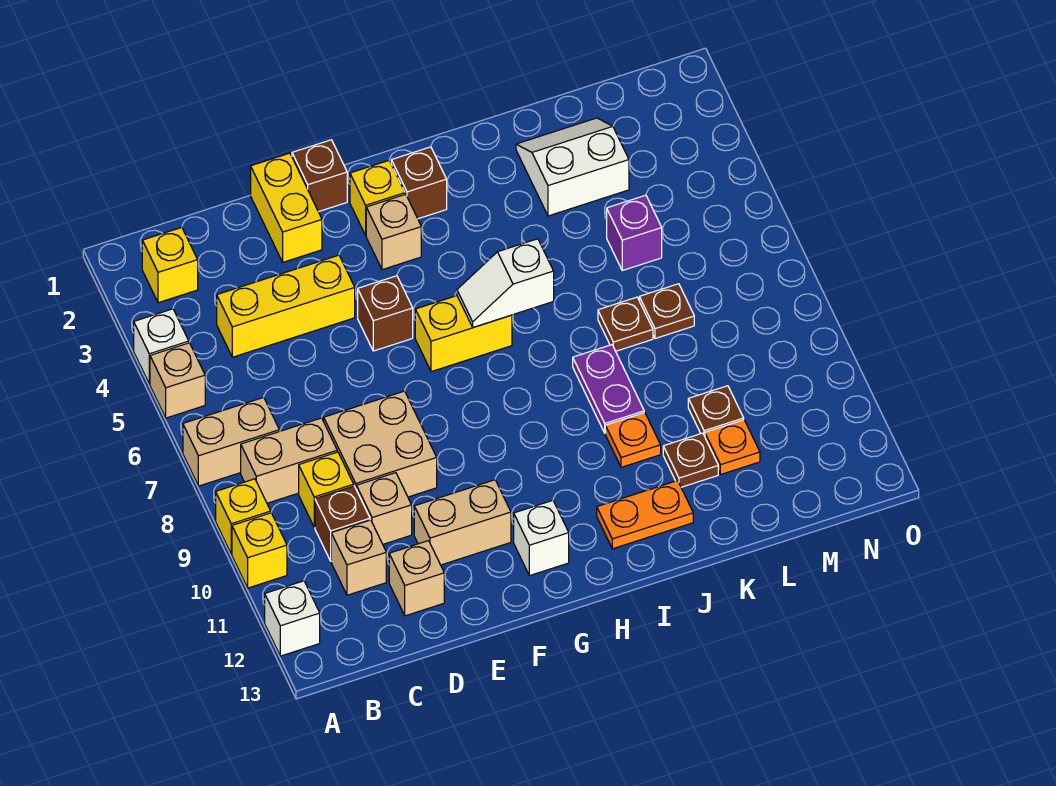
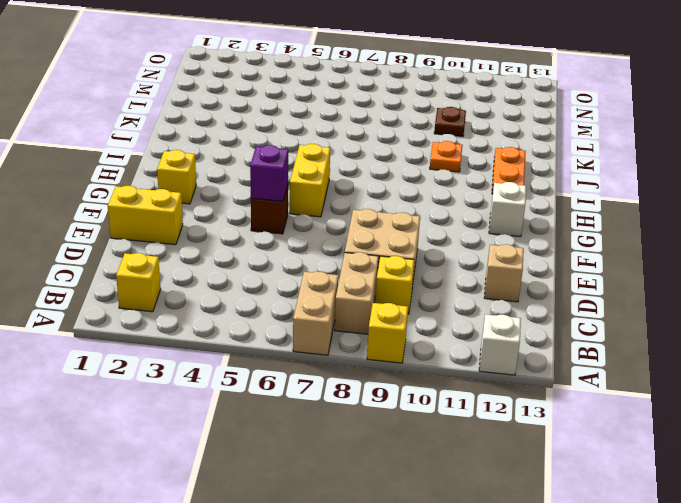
purple 1x1 brick [250,145,288,201] -> purple 1x1 brick moved to [607,195,662,270]
none -> white 1x1 brick [134,309,189,384]
none -> tan 1x1 brick [150,343,205,418]
none -> yellow 1x1 brick [232,513,287,588]
none -> yellow 1x3 brick [217,255,355,357]

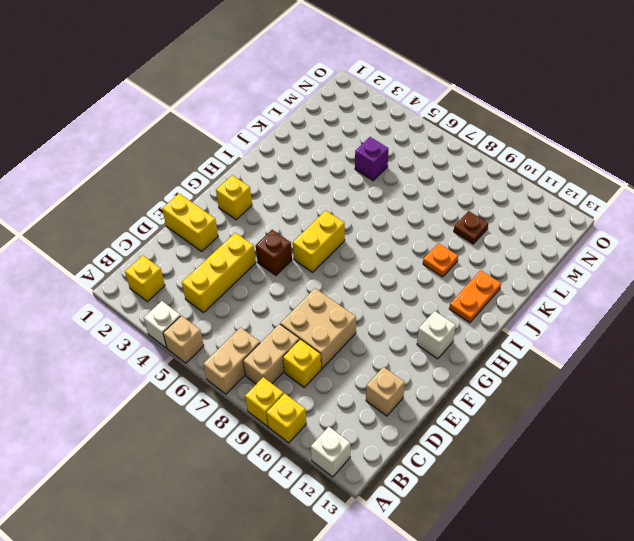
none -> brown 1x1 brick [315,486,370,561]
none -> tan 1x1 brick [331,520,386,595]
none -> tan 1x1 brick [356,473,412,544]
none -> tan 1x2 brick [414,480,511,565]

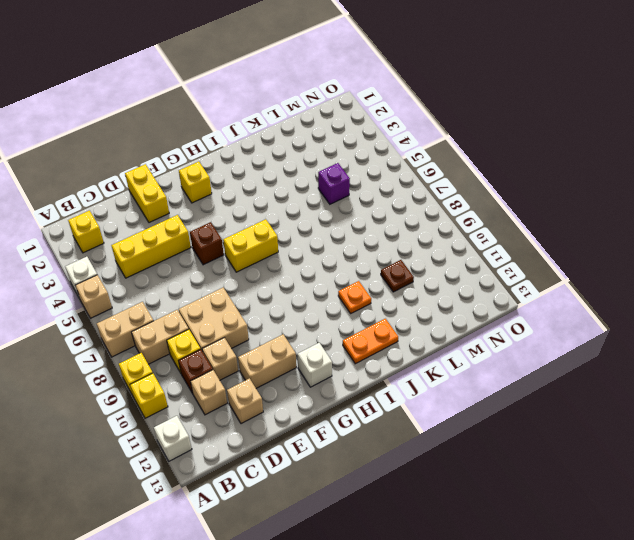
none -> brown 1x1 brick [292,140,347,212]
none -> tan 1x1 brick [366,194,421,270]
none -> brown 1x1 brick [391,147,447,219]
none -> purple 1x2 plate [573,345,644,433]

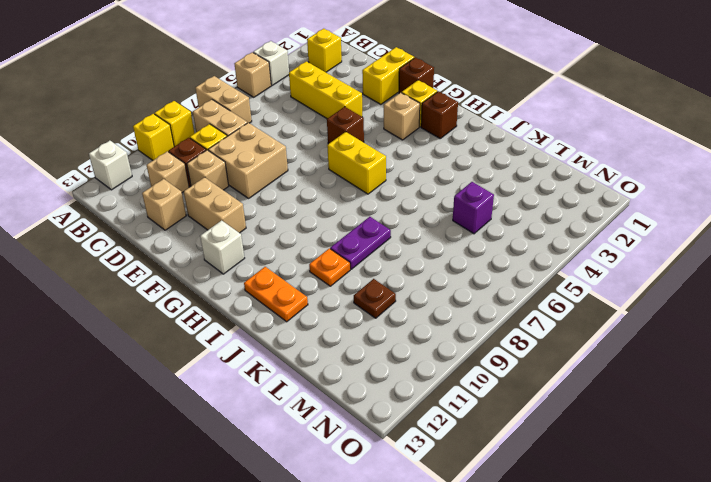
none -> white 2x2 slope [516,118,629,216]
none -> brown 1x1 plate [598,297,653,351]
none -> brown 1x1 plate [663,433,718,487]
none -> brown 1x1 plate [639,284,694,339]

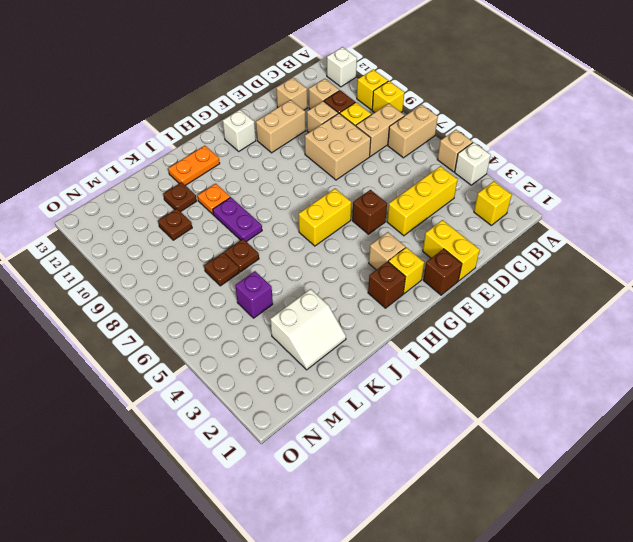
none -> orange 1x1 plate [705,420,760,474]
none -> white 1x2 slope [457,239,554,327]

